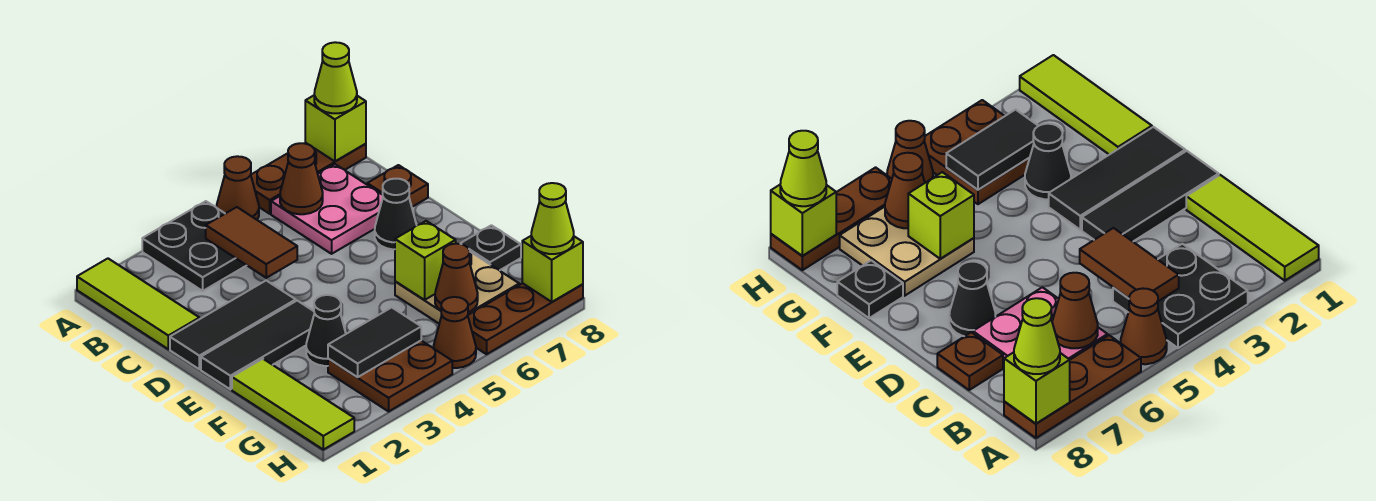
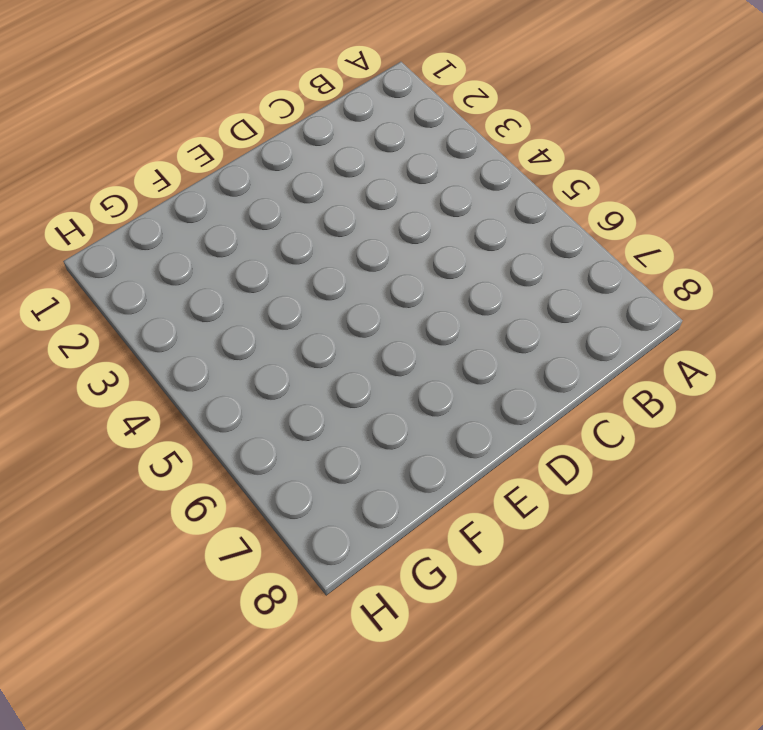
none -> lime 1x3 tile [77,259,199,349]
none -> black 2x2 plate [142,201,246,291]
none -> brown 1x1 cone [217,156,259,220]

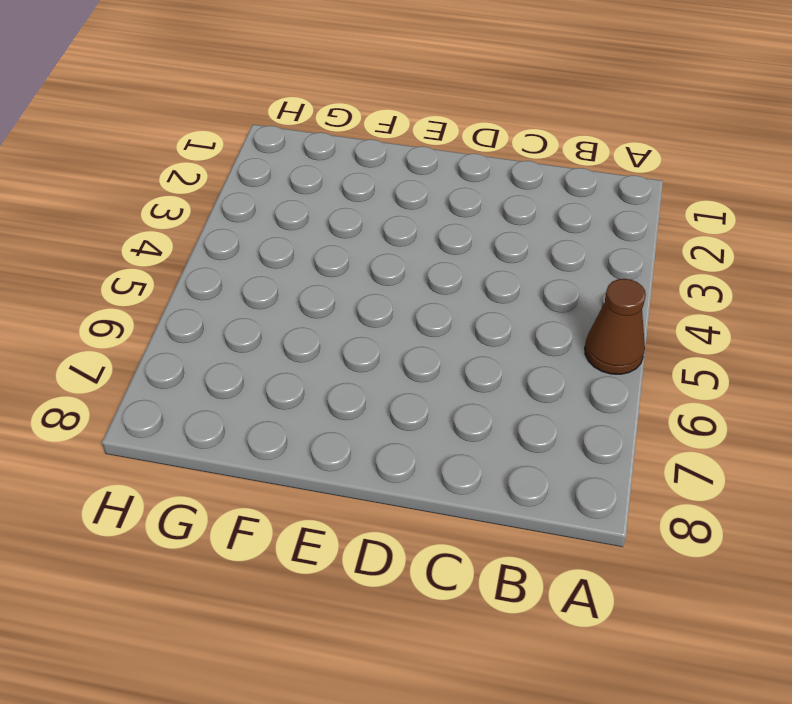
none -> lime 1x3 tile [77,259,199,349]
none -> black 2x2 plate [142,201,246,291]
none -> brown 1x3 plate [251,143,366,214]

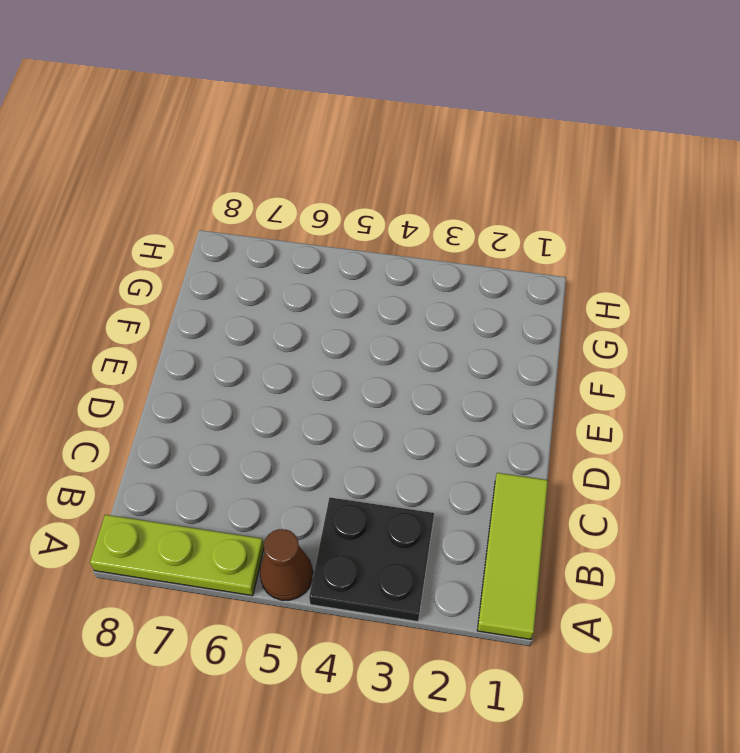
lime 1x3 plate [90,515,264,596] -> brown 1x3 plate [251,143,366,214]
none -> pink 2x2 plate [271,164,383,254]
none -> brown 1x1 plate [367,165,428,207]
none -> black 1x3 tile [170,281,296,369]

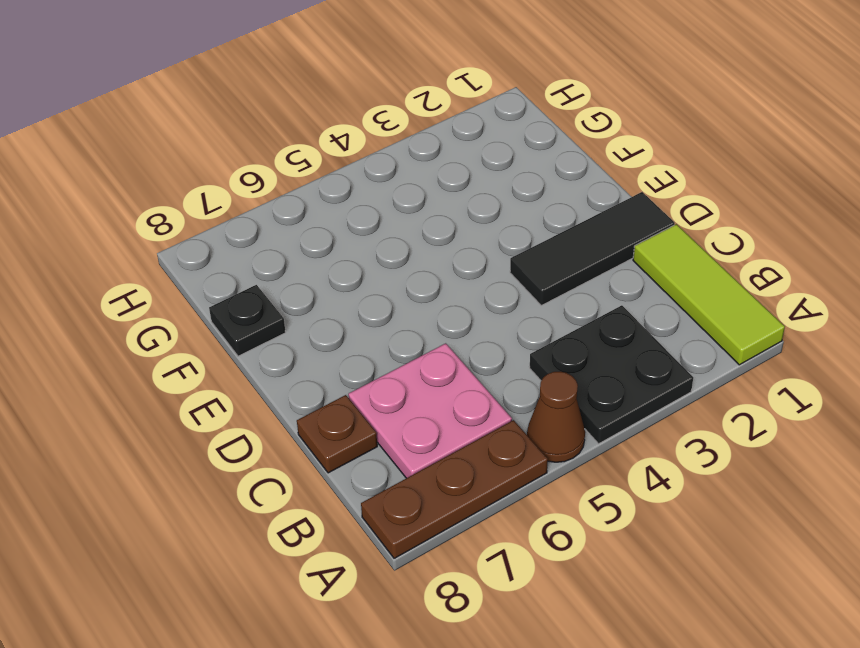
none -> black 1x1 cone [375,179,417,249]
none -> black 1x3 tile [201,301,314,389]
none -> lime 1x3 tile [232,359,354,450]

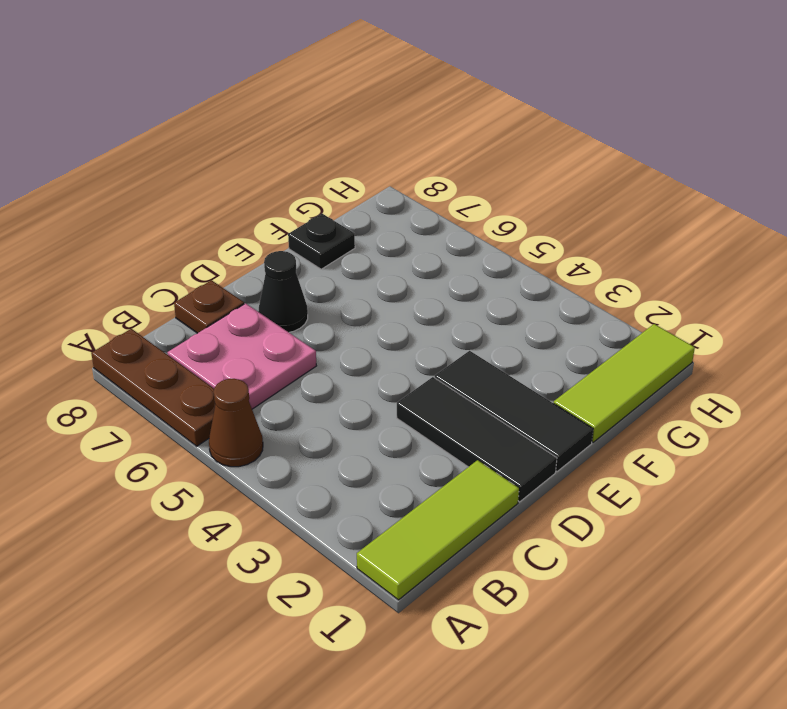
none -> black 2x2 plate [142,201,246,291]
none -> black 1x1 cone [306,295,346,366]
none -> tan 2x2 plate [395,252,519,323]

